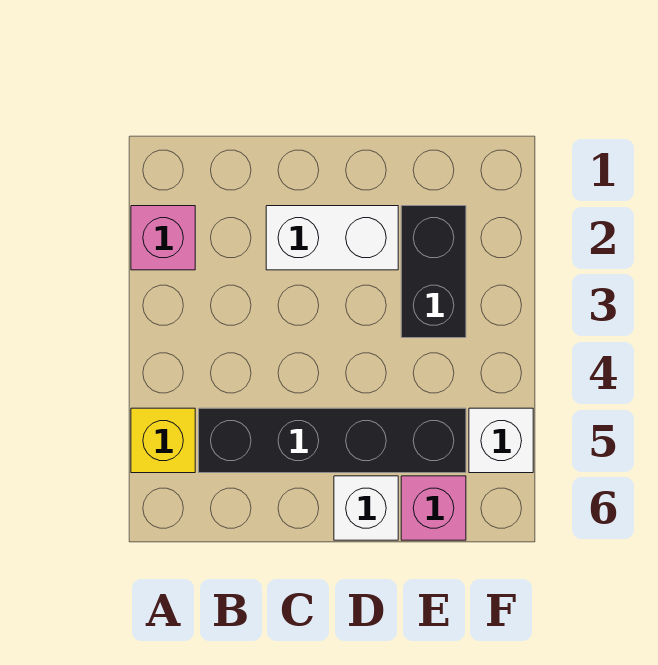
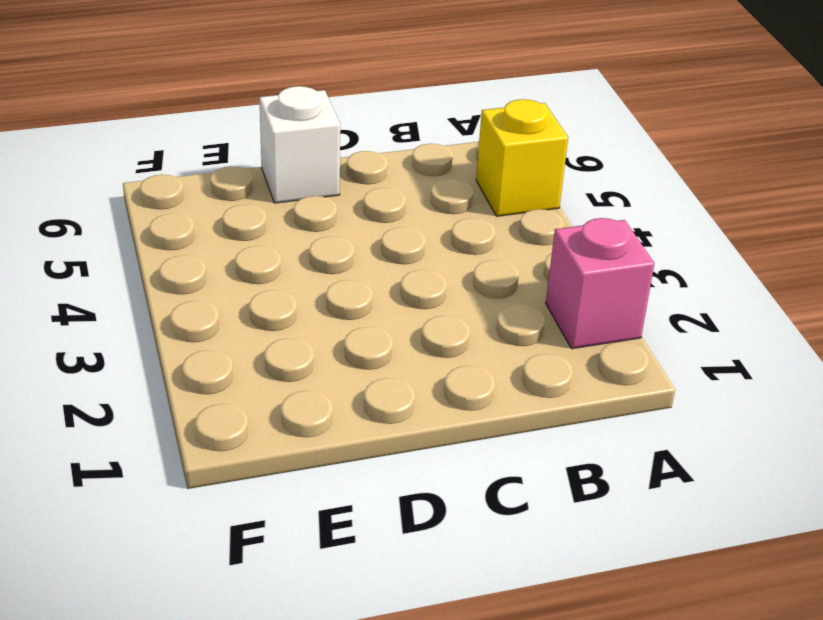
none -> black 1x4 brick [199,408,466,473]
none -> white 1x2 brick [266,206,398,270]

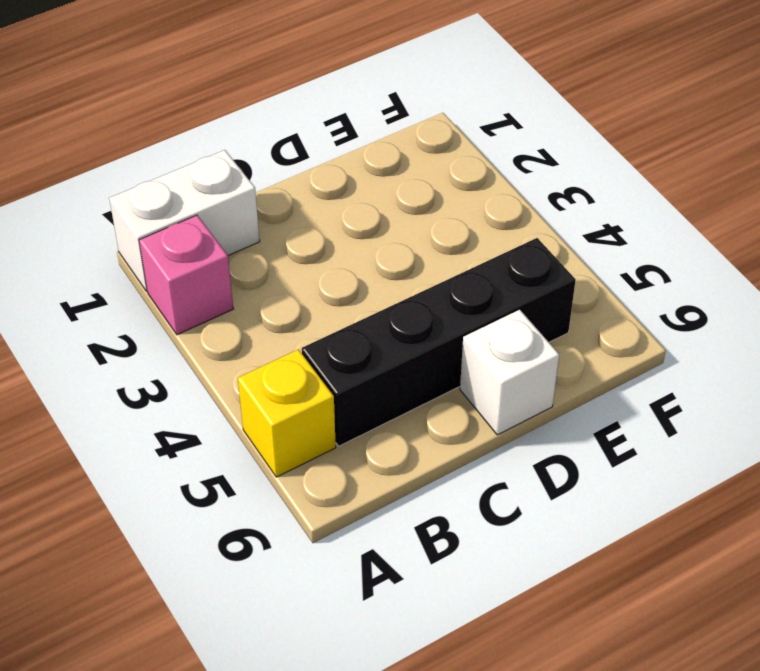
white 1x2 brick [109,150,260,291] -> white 1x2 brick moved to [266,206,398,270]
none -> black 1x2 brick [401,206,466,338]
none -> pink 1x1 brick [401,476,466,540]

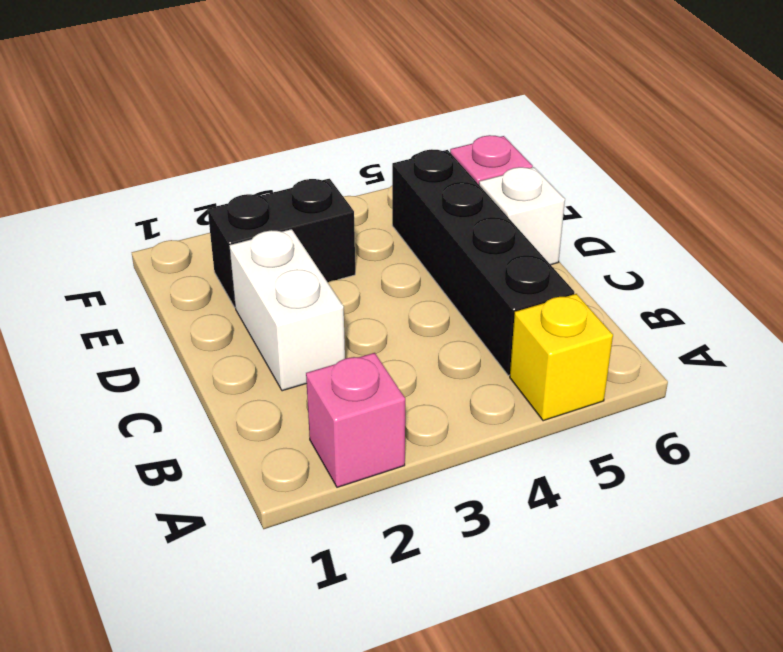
none -> white 1x1 brick [469,408,533,473]

